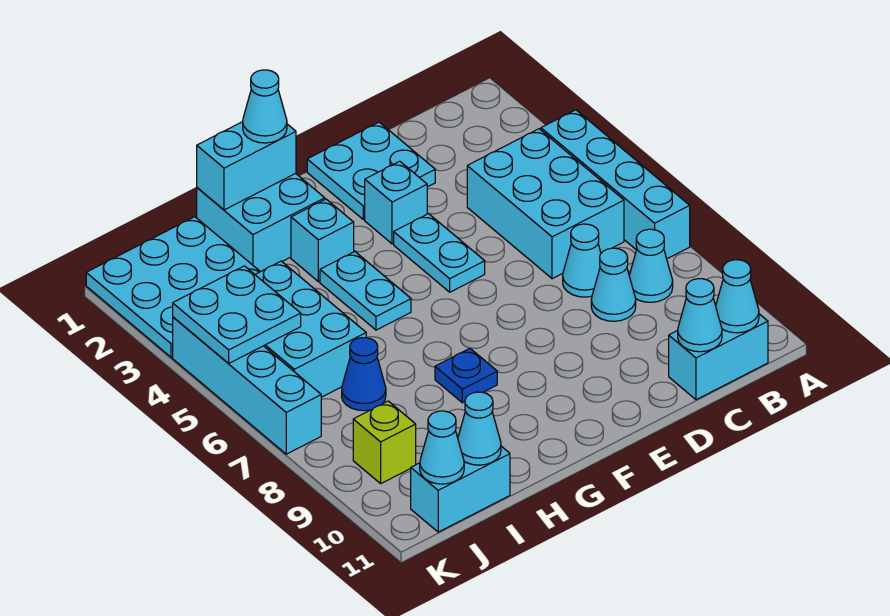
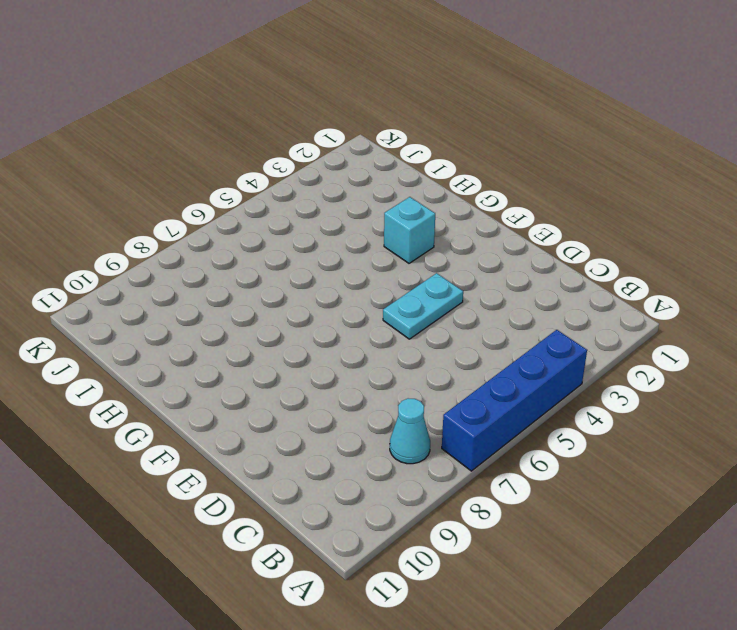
blue 1x4 brick [442,330,587,471] -> cyan 1x4 brick [541,110,690,259]
none -> cyan 2x3 brick [467,129,624,279]
none -> cyan 1x2 brick [669,314,768,400]
none -> cyan 1x1 cone [563,224,601,297]

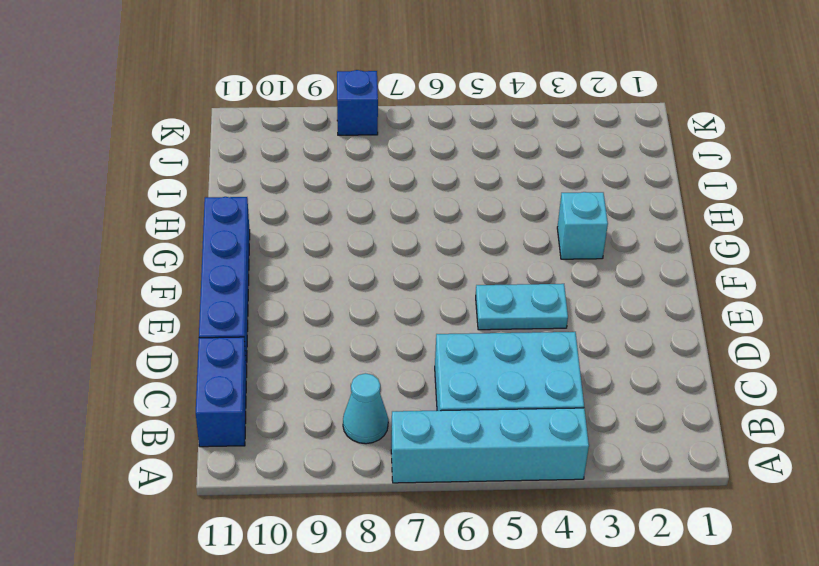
blue 1x2 brick [196,337,247,447] -> cyan 1x2 brick [669,314,768,400]
blue 1x4 brick [199,197,250,369] -> none
blue 1x1 brick [337,70,378,135] -> none
none -> cyan 1x1 cone [563,224,601,297]
none -> cyan 1x1 cone [591,248,636,321]
none -> cyan 2x2 plate [307,122,435,220]

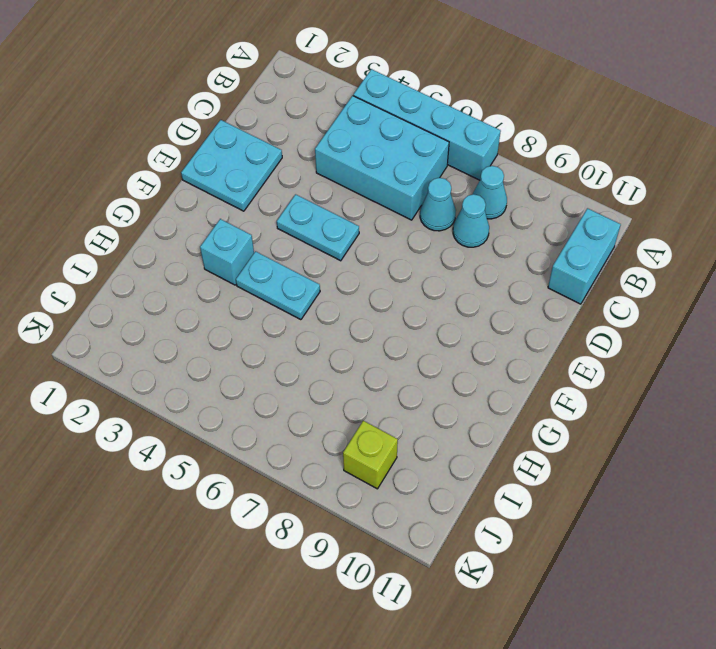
none -> cyan 1x1 brick [365,161,427,244]
none -> cyan 2x2 brick [197,173,325,272]
none -> blue 1x1 plate [435,349,497,403]

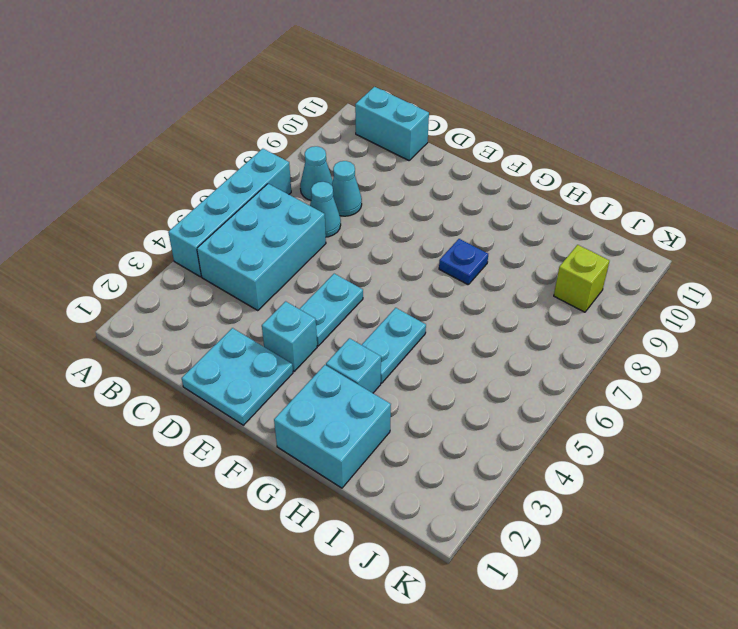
none -> cyan 3x3 plate [86,217,260,357]
none -> cyan 2x3 brick [255,261,366,397]
none -> blue 1x1 cone [342,337,386,411]

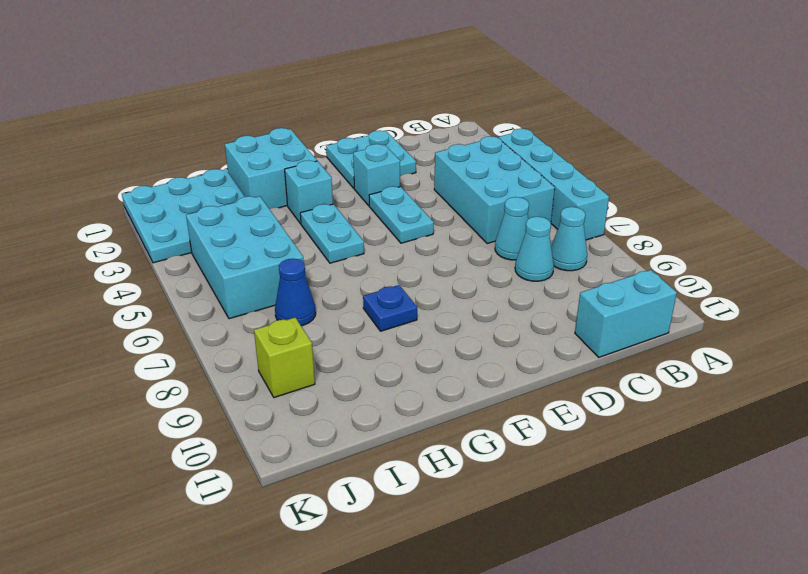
none -> cyan 1x2 brick [411,446,510,532]
none -> cyan 1x4 brick [173,317,321,454]
none -> cyan 1x1 cone [716,260,759,333]

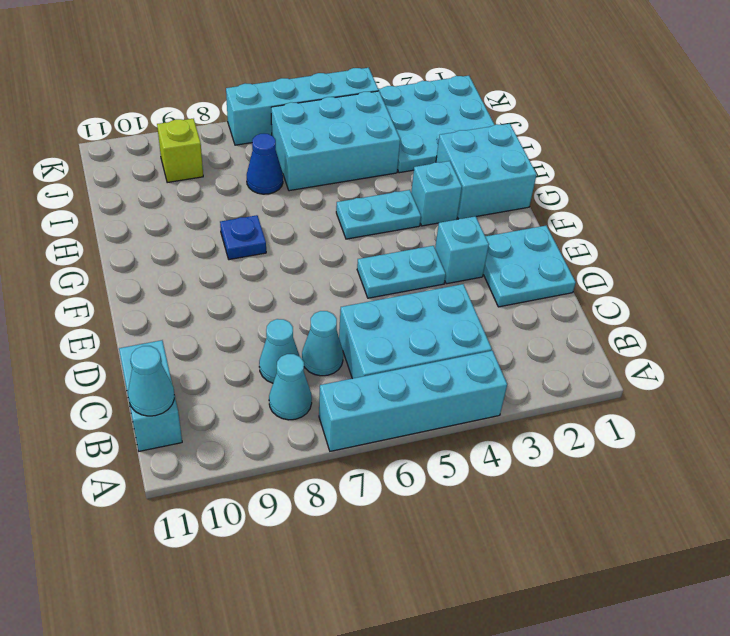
none -> cyan 1x2 brick [411,446,510,532]
none -> cyan 1x1 cone [678,279,722,352]
none -> cyan 1x2 brick [197,122,296,210]

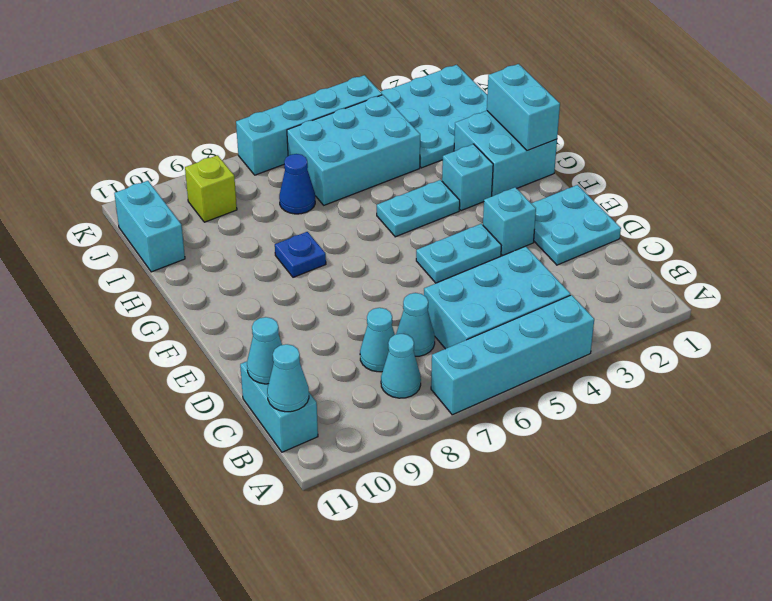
none -> cyan 1x1 cone [458,392,501,465]
none -> cyan 2x2 plate [173,266,301,364]
none -> cyan 1x1 cone [420,411,464,484]

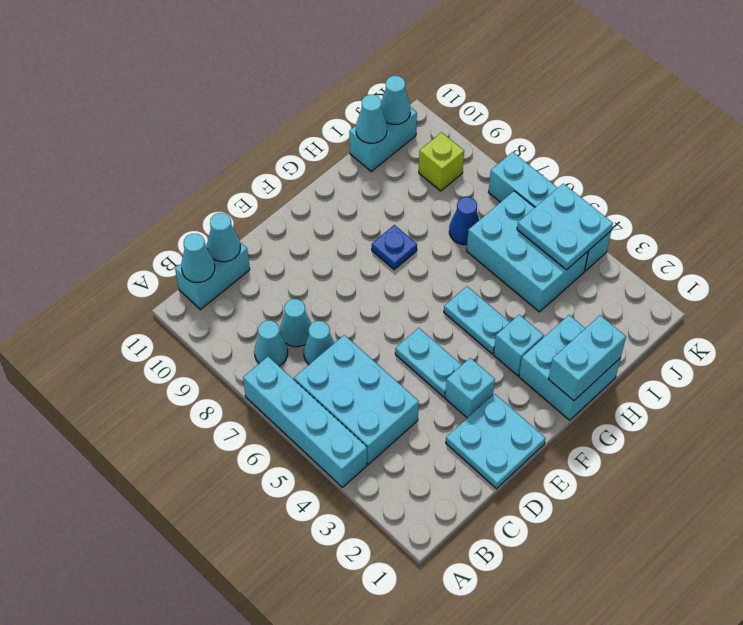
none -> cyan 3x3 plate [86,217,260,357]
none -> cyan 1x1 cone [243,70,287,143]

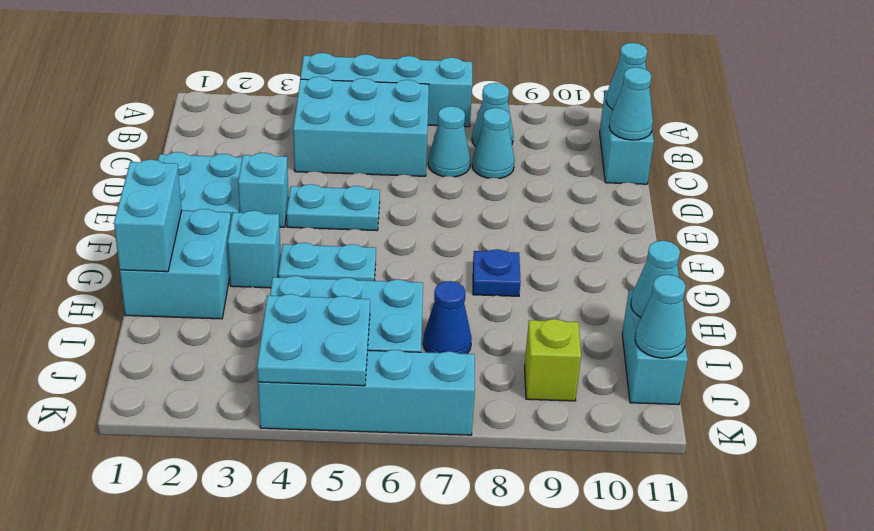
none -> cyan 3x3 plate [86,217,260,357]
none -> cyan 1x1 cone [243,70,287,143]

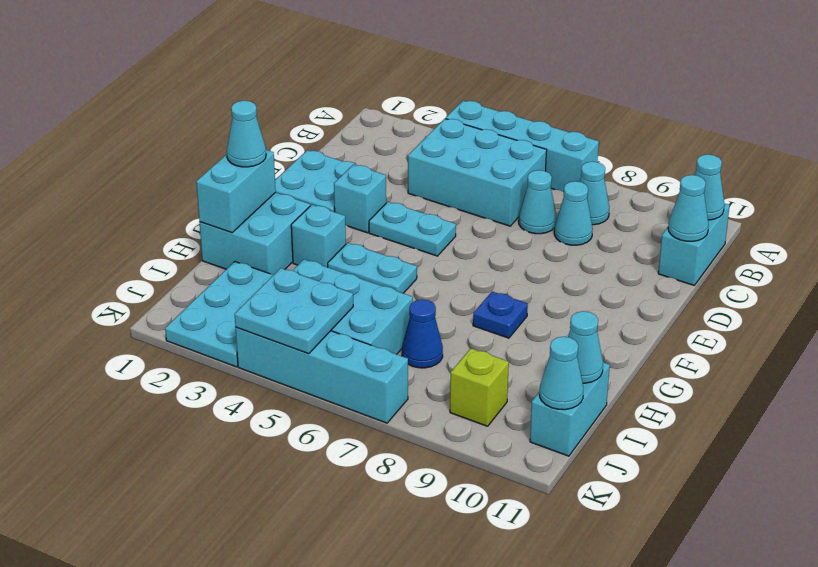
cyan 2x3 plate [165,262,273,367] -> cyan 3x3 plate [86,217,260,357]

